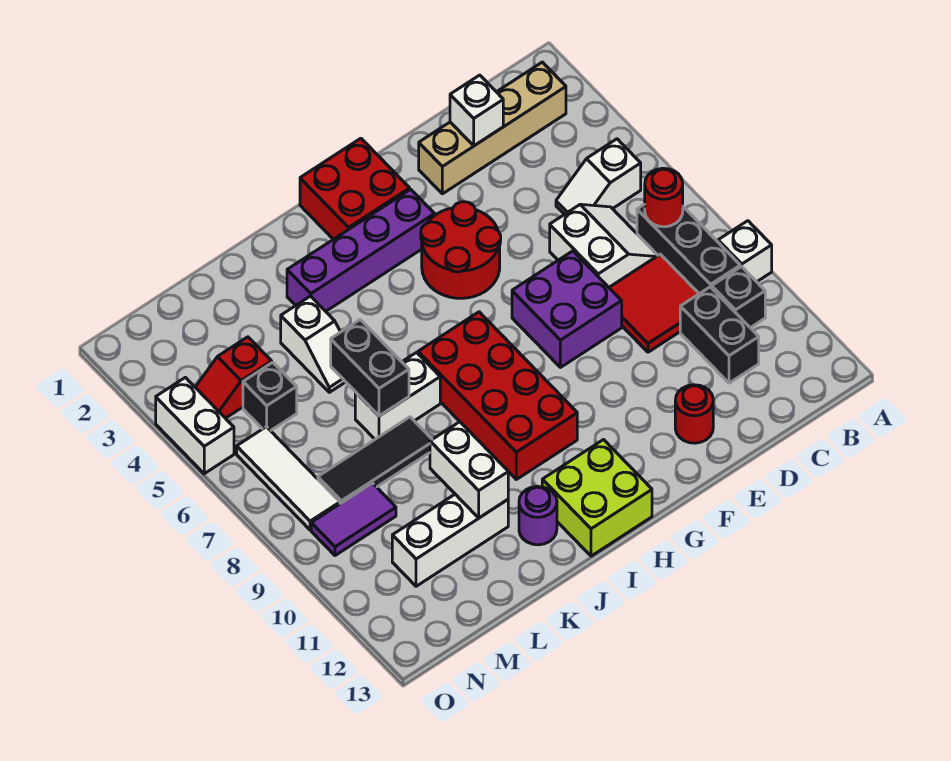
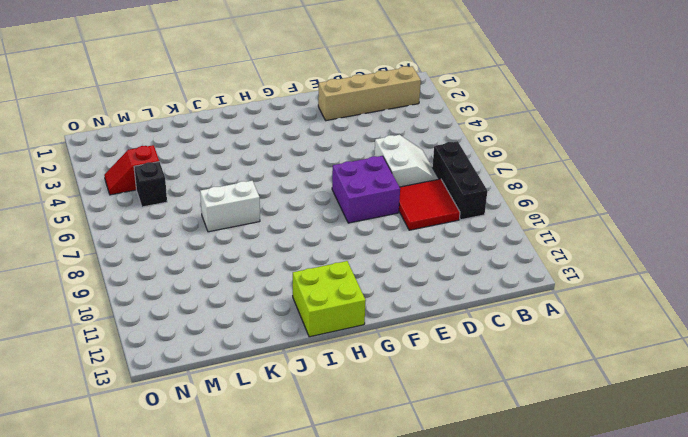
none -> white 1x1 brick [718,221,772,282]
none -> white 1x2 slope [556,139,641,214]
none -> black 1x1 brick [712,266,765,328]

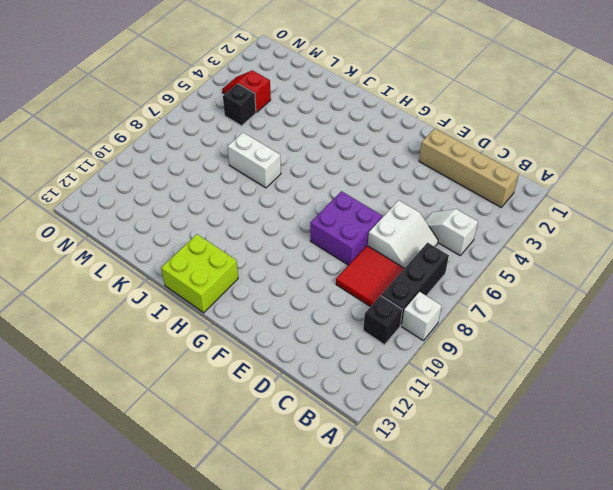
none -> black 1x2 brick [680,287,759,383]
none -> red 1x1 round brick [675,385,713,443]
none -> red 2x2 round brick [421,202,501,298]

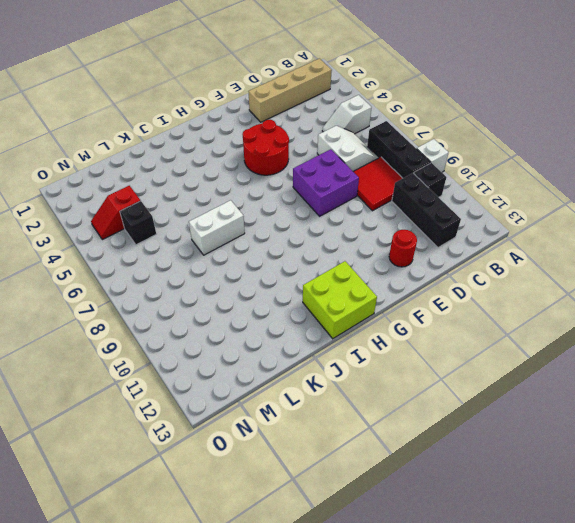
black 1x3 brick [392,173,461,247] -> black 1x2 brick [680,287,759,383]
none -> red 2x2 brick [300,138,410,239]
none -> purple 1x4 brick [287,189,435,311]
none -> red 2x4 brick [418,312,577,479]

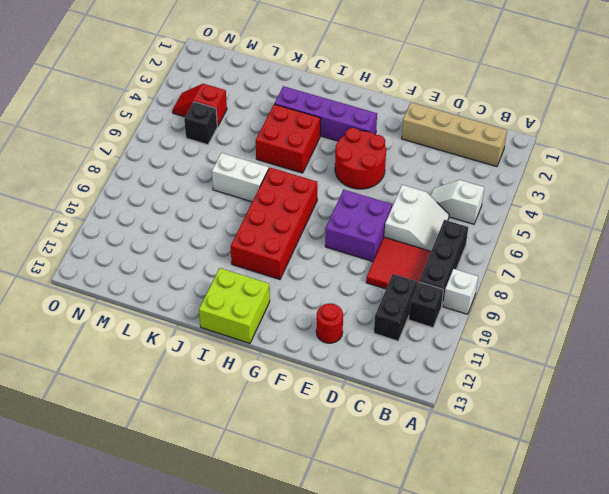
red 2x2 brick [256,104,320,173] -> red 2x2 brick moved to [300,138,410,239]
none -> purple 1x1 round brick [519,486,557,545]
none -> white 1x2 slope [281,296,345,392]
none -> black 1x3 tile [318,417,432,504]

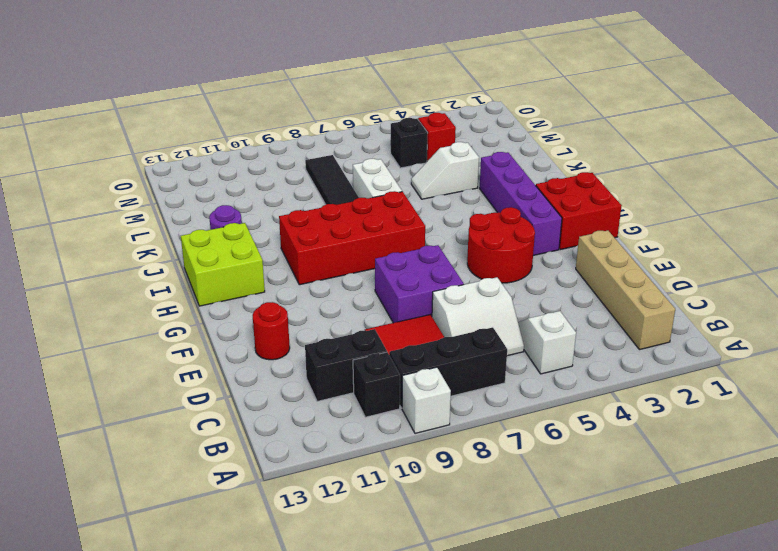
none -> white 1x3 brick [392,494,508,586]
none -> purple 1x2 tile [311,483,396,556]
none -> white 1x3 tile [237,427,340,530]

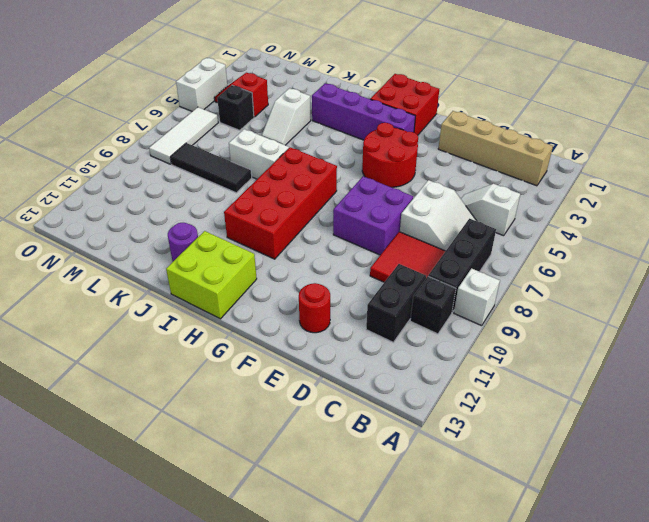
none -> white 1x3 brick [392,494,508,586]
none -> purple 1x2 tile [311,483,396,556]
none -> red 1x1 round brick [645,168,683,227]

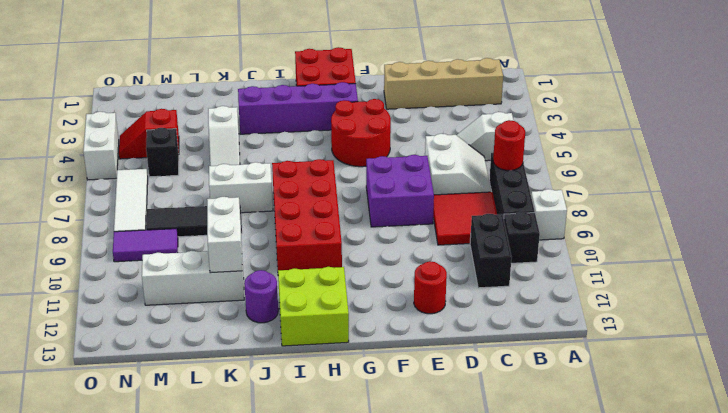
none -> white 1x1 brick [450,75,503,146]
none -> black 1x2 brick [331,320,409,416]

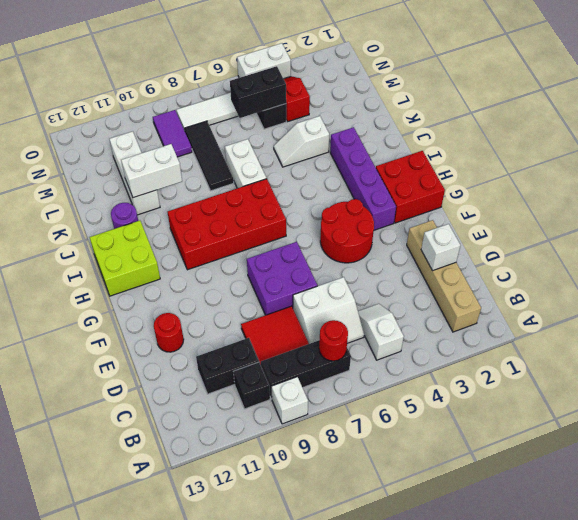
black 1x2 brick [230,66,286,118] -> black 1x2 brick moved to [331,320,409,416]

